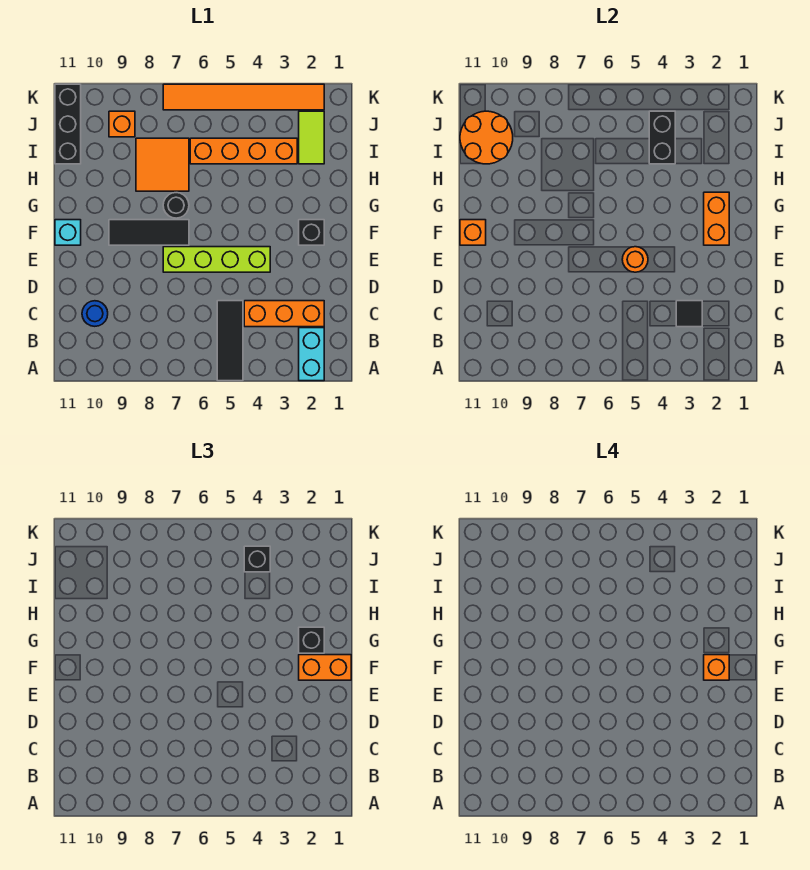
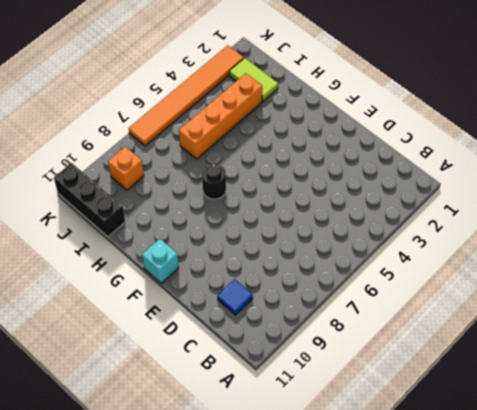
blue 1x1 tile [217,279,253,315] -> blue 1x1 round brick [82,301,108,326]
none -> cyan 1x2 brick [299,328,324,381]
none -> black 1x3 tile [217,301,243,381]
none -> orange 1x3 brick [244,301,324,327]

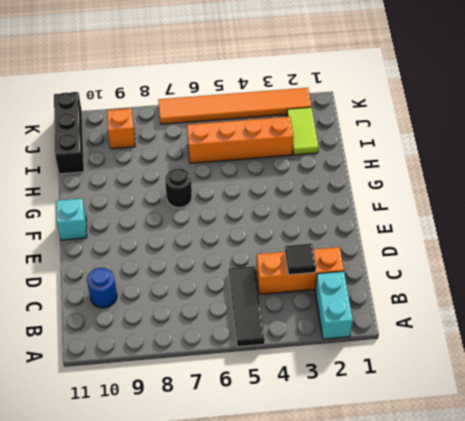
none -> lime 1x4 brick [163,247,270,272]
none -> black 1x1 brick [299,220,324,245]
none -> black 1x3 tile [109,220,189,245]

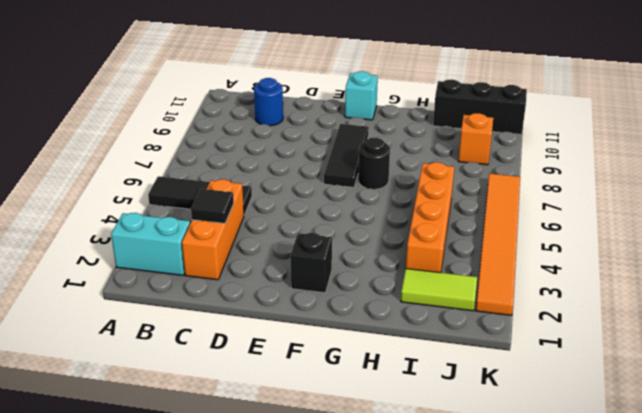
none -> lime 1x4 brick [163,247,270,272]
none -> orange 2x2 tile [136,138,189,191]
none -> orange 1x1 round brick [622,247,648,272]

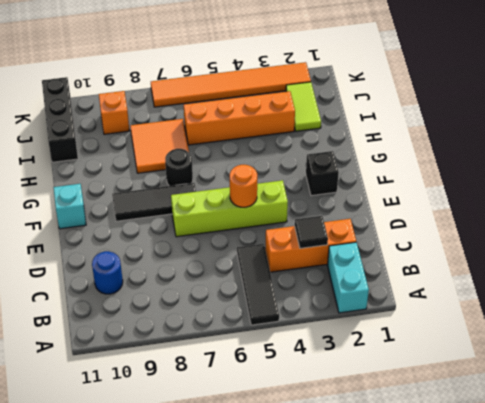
none -> orange 1x2 brick [704,192,729,245]
none -> orange 1x1 brick [460,220,486,245]
none -> black 1x2 brick [649,111,675,164]

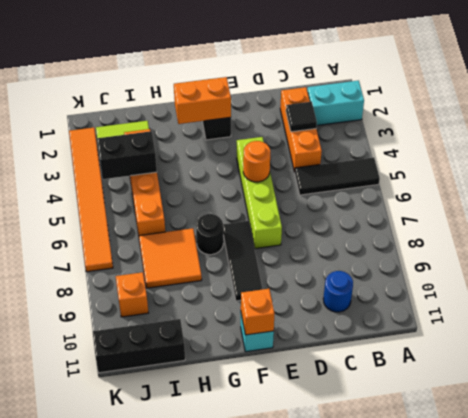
none -> orange 2x2 round brick [460,111,513,164]
none -> orange 1x2 brick [299,655,351,680]
none -> black 1x1 brick [299,627,324,653]

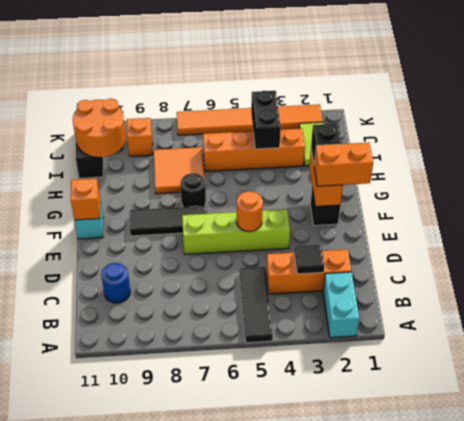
none -> black 1x1 brick [244,546,270,572]
none -> orange 1x1 brick [704,655,729,680]

